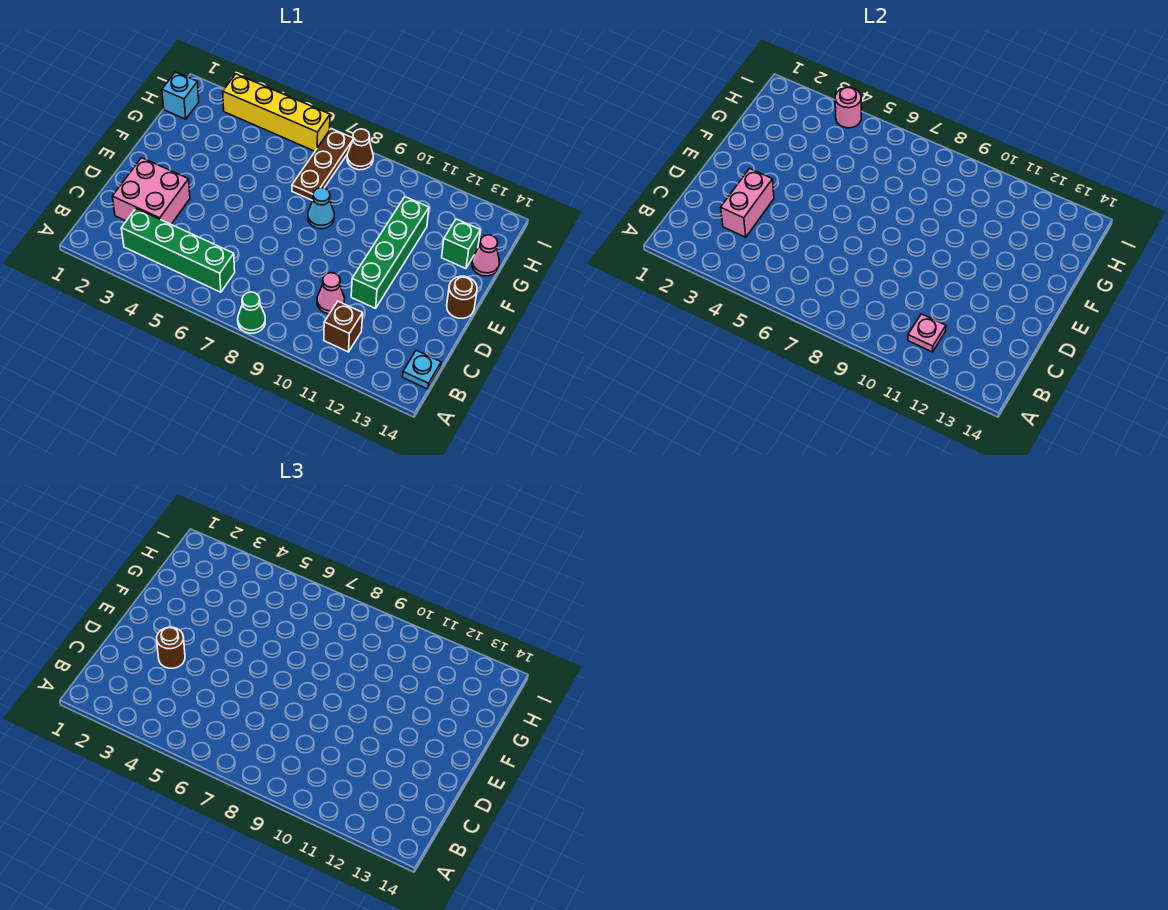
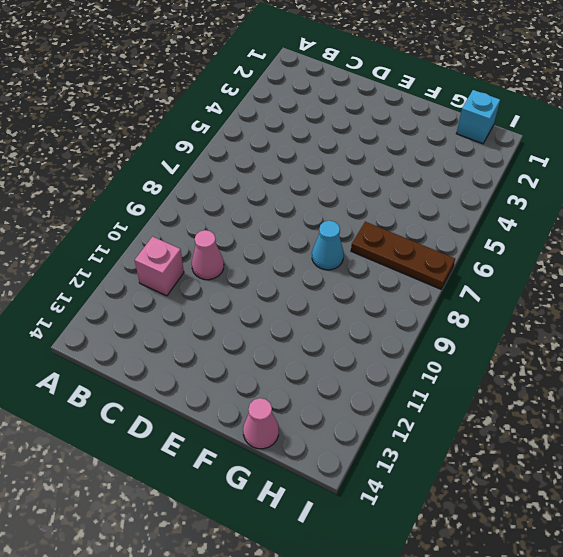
pink 1x1 brick [135,237,184,296] -> brown 1x1 brick [324,301,363,352]
none -> green 1x1 cone [238,292,265,333]
none -> green 1x4 brick [121,209,235,292]
none -> cyan 1x1 plate [403,350,441,389]

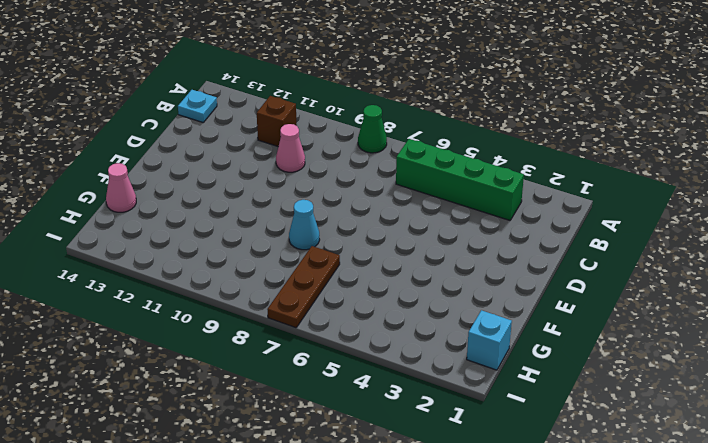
none -> pink 2x2 brick [112,158,190,224]
none -> green 1x4 brick [351,197,429,308]
none -> brown 1x1 round brick [447,276,477,318]

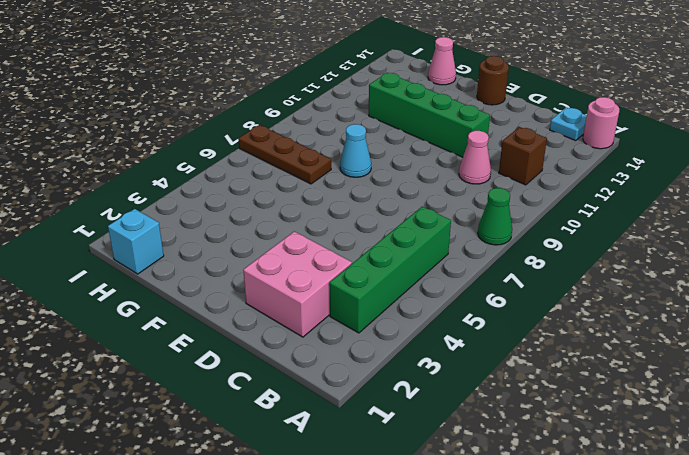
pink 1x1 round brick [583,97,619,149] -> pink 1x1 round brick moved to [835,88,861,128]
none -> green 1x1 brick [442,219,481,268]
none -> yellow 1x4 brick [223,74,330,151]
none -> brown 1x1 cone [347,129,373,170]

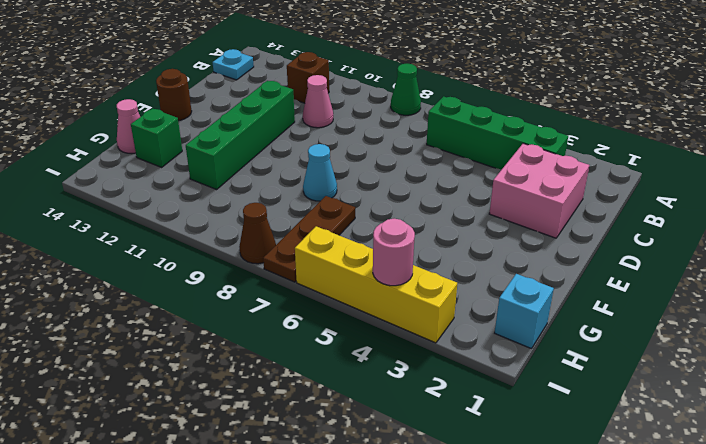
none -> pink 1x1 plate [908,314,946,352]
none -> pink 1x2 brick [721,168,774,237]
none -> brown 1x1 round brick [157,627,185,668]

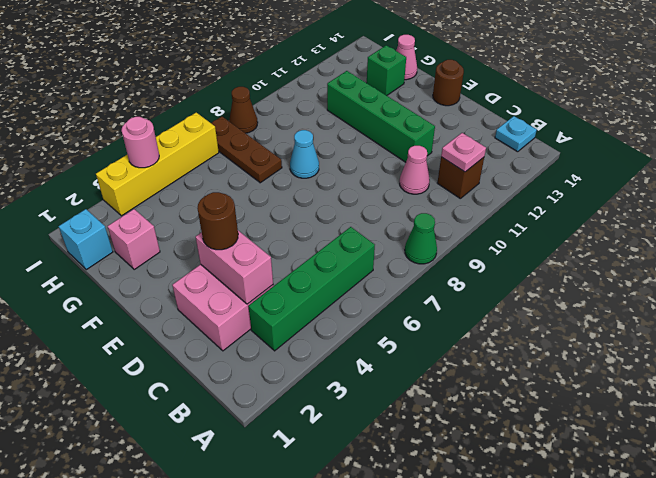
pink 1x1 brick [108,209,160,269] -> none

